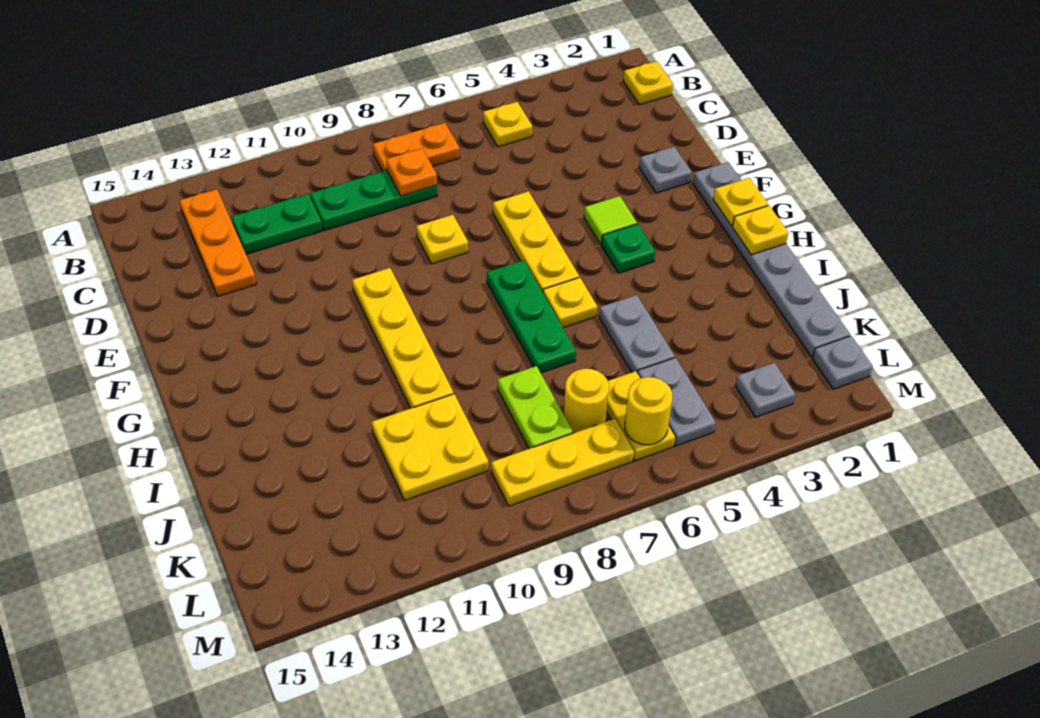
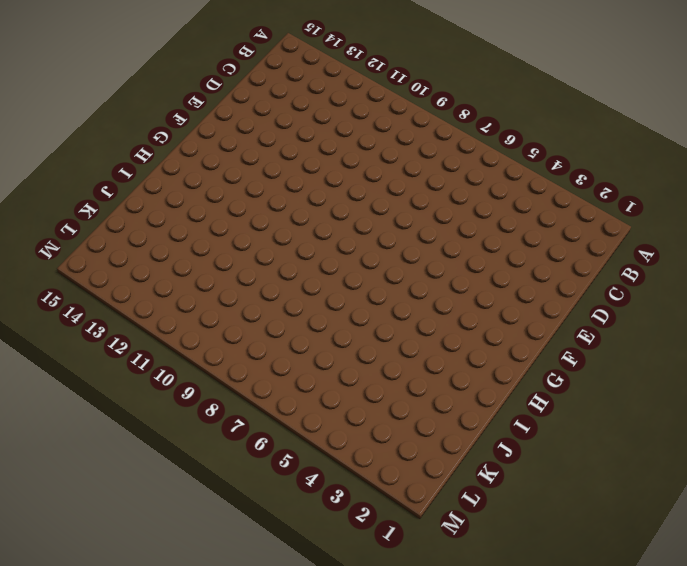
none -> yellow 1x1 plate [623,61,673,105]
none -> yellow 1x1 plate [483,102,532,147]
none -> orange 1x2 plate [373,123,460,171]

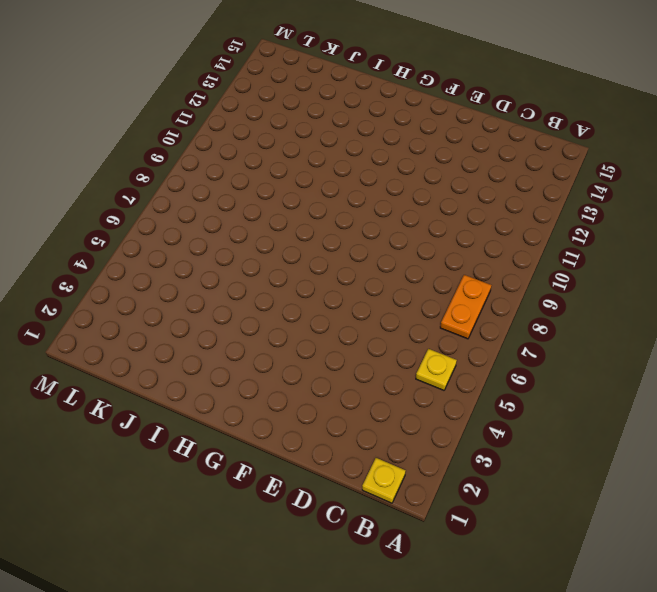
none -> orange 1x3 plate [179,189,256,296]
none -> green 1x3 plate [310,170,437,230]
none -> green 1x2 plate [232,194,322,254]

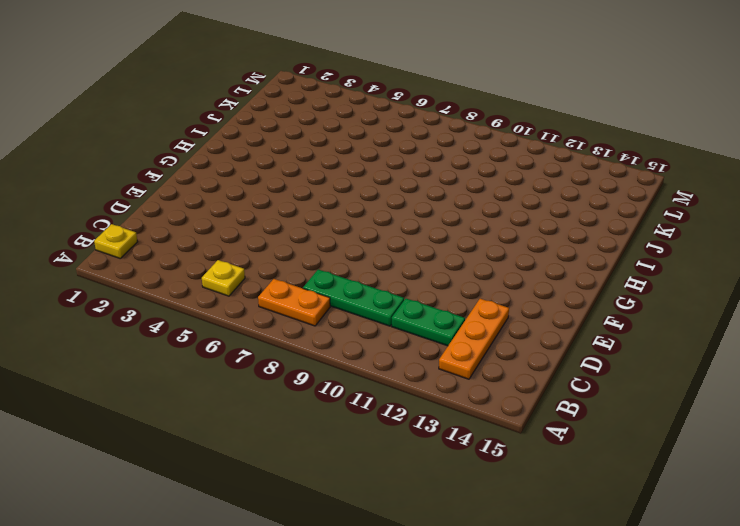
none -> grey 1x1 plate [639,147,692,193]
none -> yellow 1x3 plate [493,191,579,292]
none -> yellow 1x1 plate [416,215,468,264]

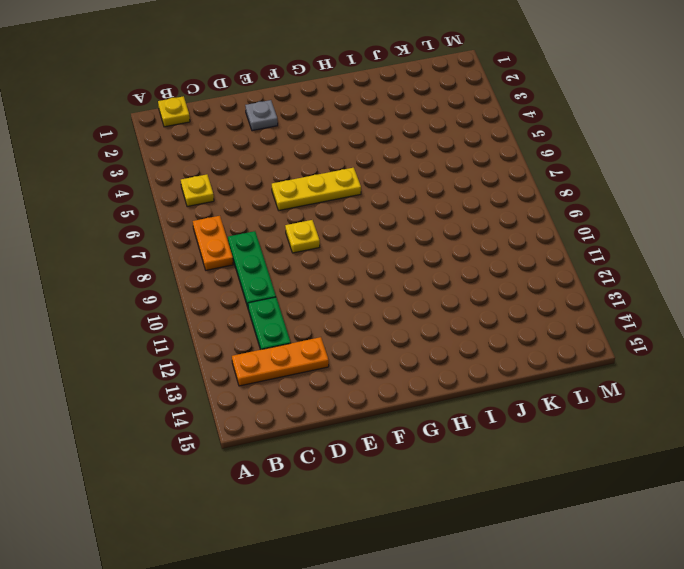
none -> grey 1x6 plate [693,162,850,357]
none -> lime 1x1 tile [584,196,637,244]
none -> yellow 1x4 plate [352,268,454,408]

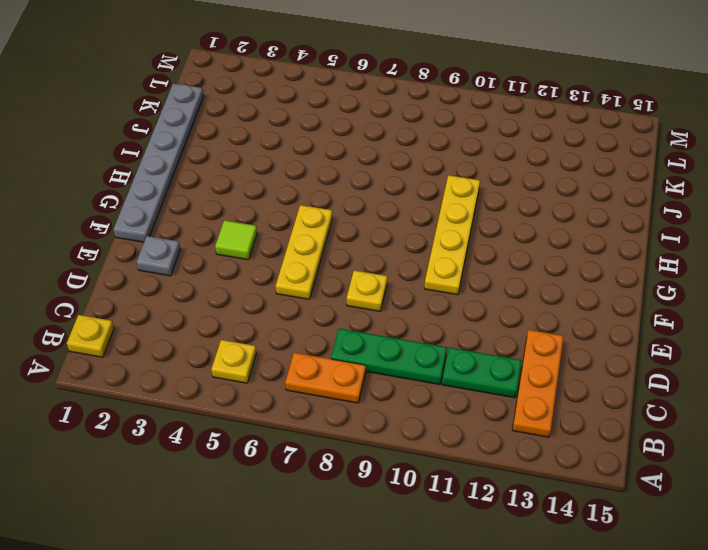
none -> green 1x1 plate [601,224,655,273]
none -> green 1x3 plate [487,260,576,373]
none -> yellow 1x1 plate [543,278,597,328]

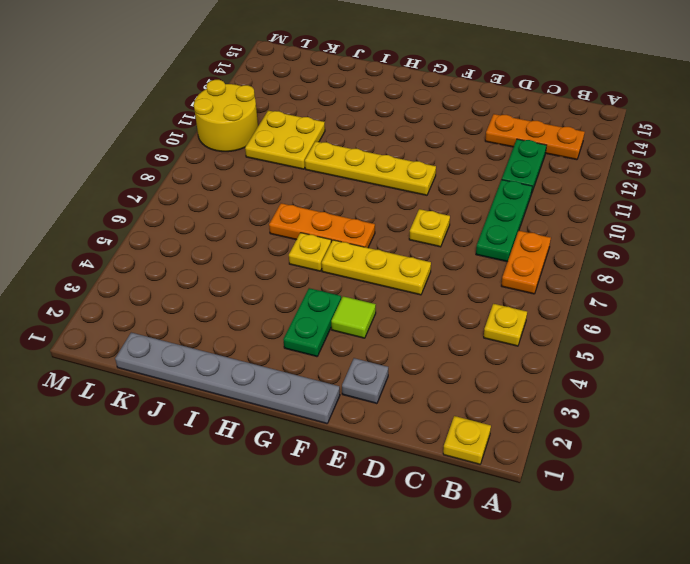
green 1x2 plate [283,288,341,357] -> green 1x1 plate [601,224,655,273]
orange 1x3 plate [269,203,375,248] -> green 1x3 plate [487,260,576,373]
yellow 2x2 round brick [194,80,258,152] -> none
none -> grey 1x2 plate [599,295,675,373]
none -> lime 1x2 plate [498,366,573,449]
none -> grey 1x2 plate [638,358,716,446]

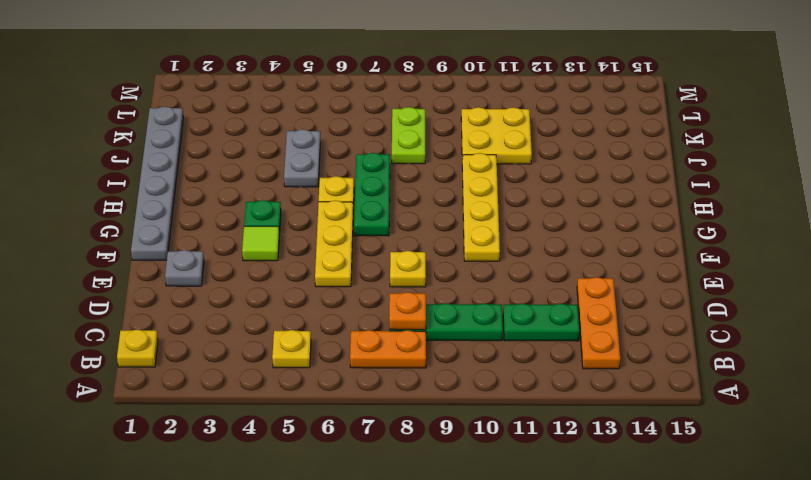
none -> grey 1x2 plate [638,358,716,446]
none -> yellow 1x2 plate [607,371,675,461]
none -> yellow 1x1 round brick [564,369,609,433]

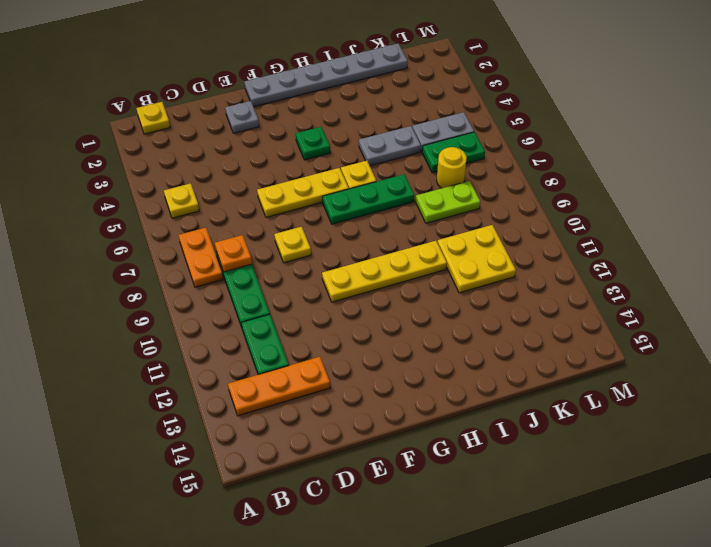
green 1x2 plate [422,132,485,173] -> yellow 1x2 plate [607,371,675,461]
none -> lime 1x1 tile [584,196,637,244]
none -> grey 1x1 plate [812,336,873,389]
none -> grey 1x1 plate [736,363,795,417]

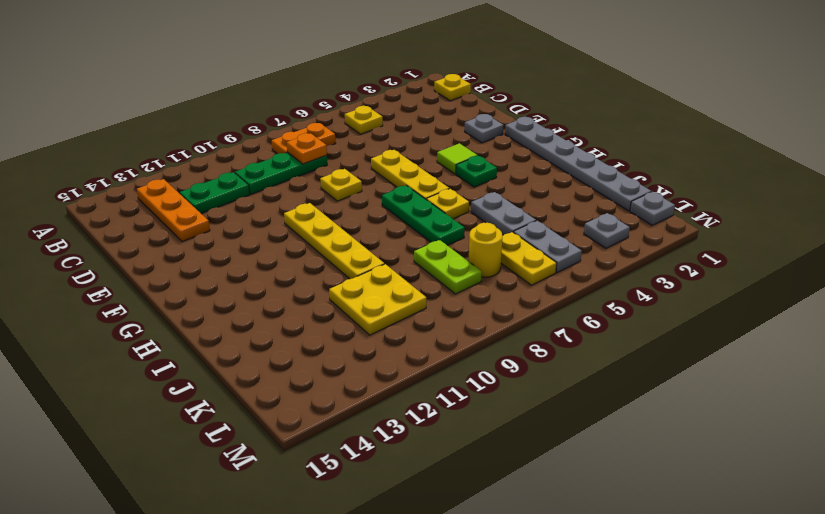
none -> yellow 1x3 plate [491,419,634,506]
none -> yellow 1x1 plate [713,178,768,226]
none -> yellow 1x1 plate [732,206,788,255]

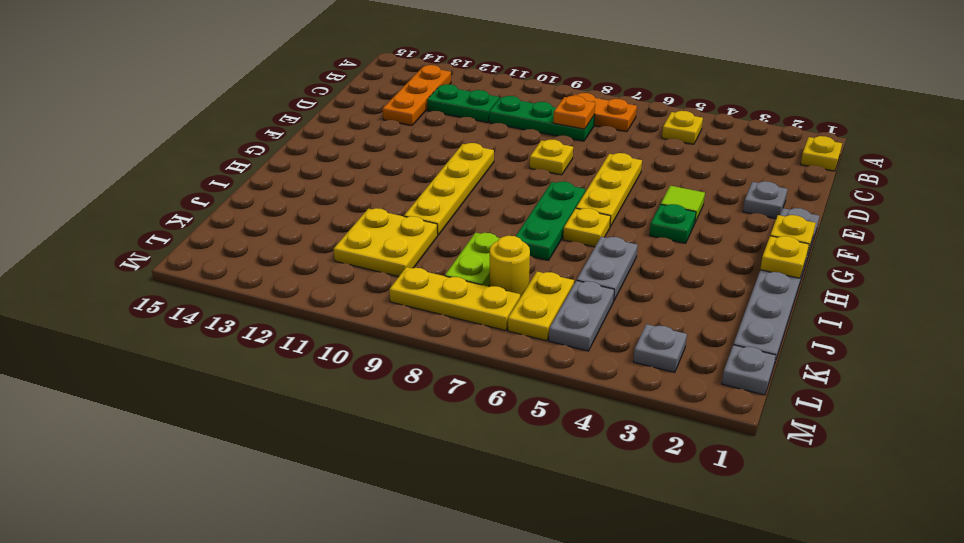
none -> yellow 1x1 round brick [625,377,672,445]

